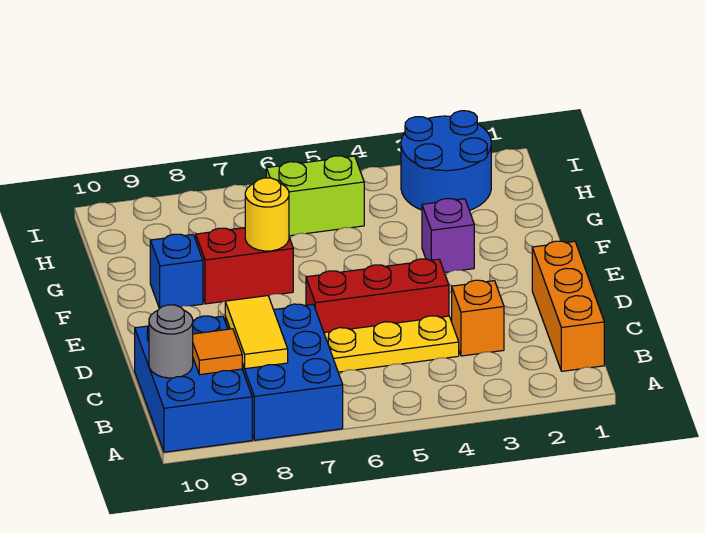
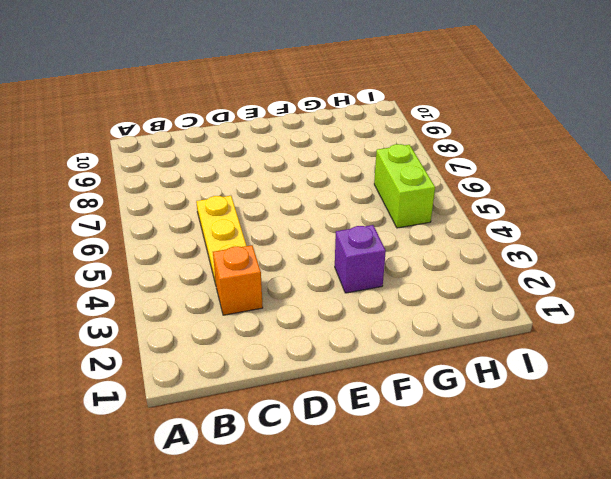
none -> blue 2x3 brick [225,304,343,440]
none -> blue 2x3 brick [135,316,252,452]
none -> orange 1x3 brick [532,241,604,371]

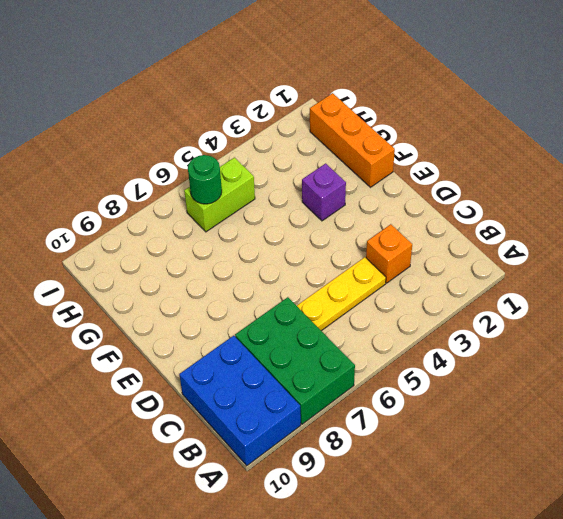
green 2x3 brick [235,297,355,424] -> blue 2x3 brick [225,304,343,440]
orange 1x3 brick [310,93,395,187] -> orange 1x3 brick moved to [532,241,604,371]
green 1x1 round brick [188,155,222,204] -> none
none -> red 1x3 brick [306,259,449,332]
none -> red 1x2 brick [196,228,293,304]
none -> blue 1x1 brick [150,234,203,308]

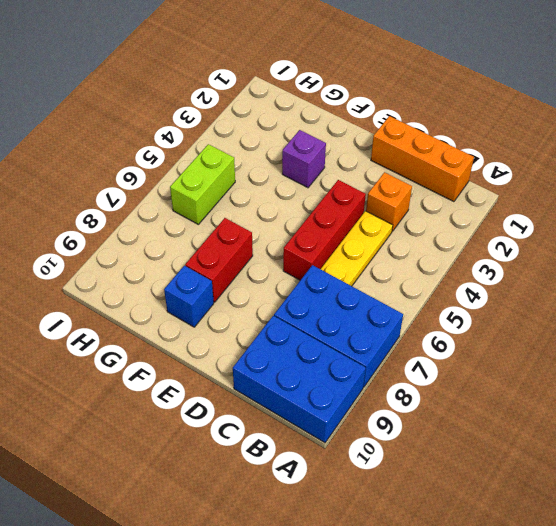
none -> blue 2x2 round brick [401,111,491,211]
none -> yellow 1x2 tile [225,296,288,369]
none -> orange 1x1 tile [193,329,242,375]

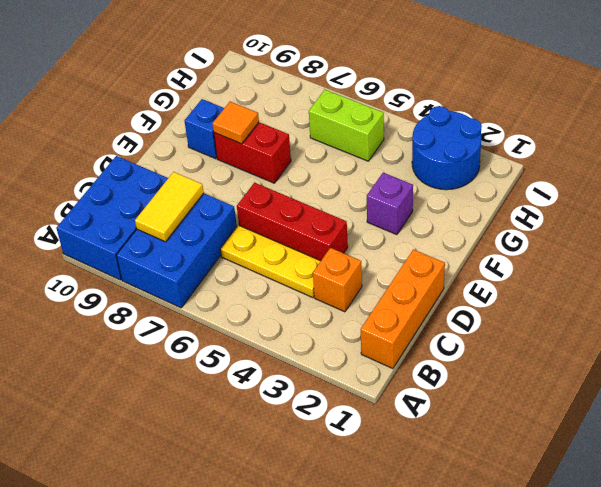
orange 1x1 tile [212,102,259,144] -> orange 1x1 tile moved to [193,329,242,375]
none -> grey 1x1 round brick [149,305,193,378]
none -> yellow 1x1 round brick [245,178,289,251]

